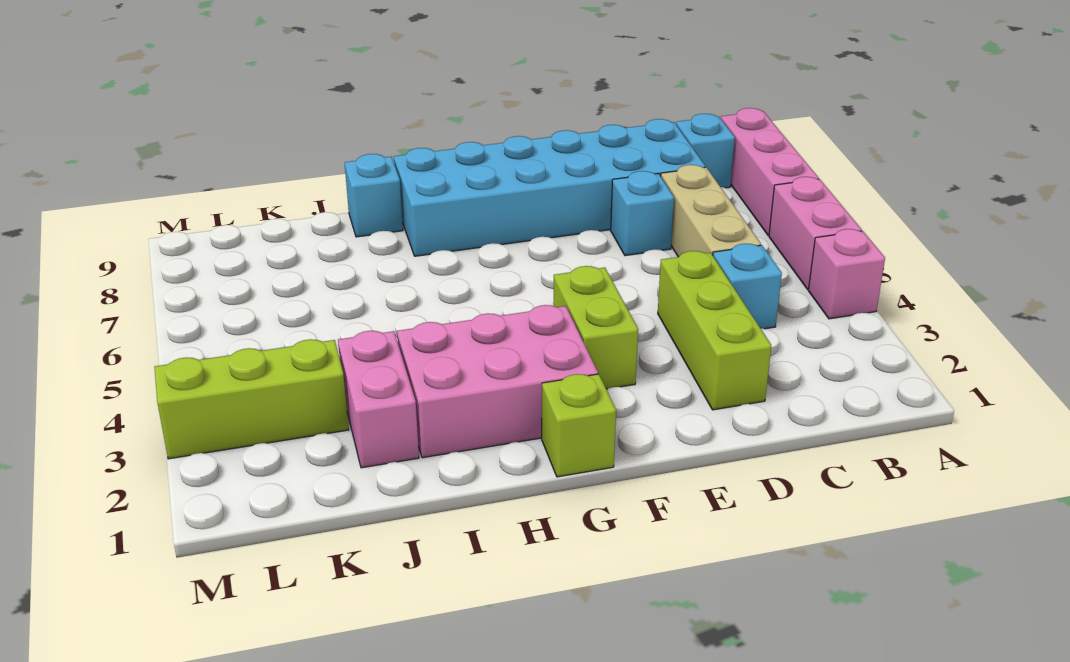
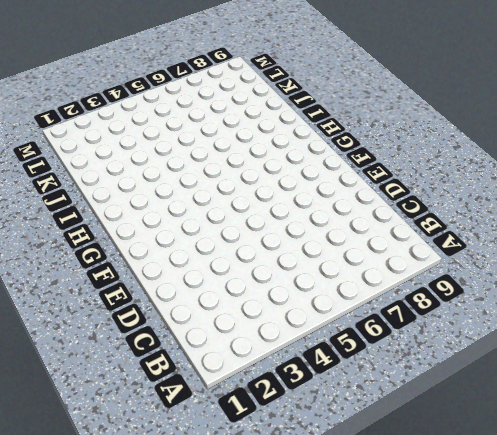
none -> pink 1x1 brick [808,229,885,319]
none -> pink 1x2 brick [769,177,862,290]
none -> pink 1x3 brick [721,108,819,235]

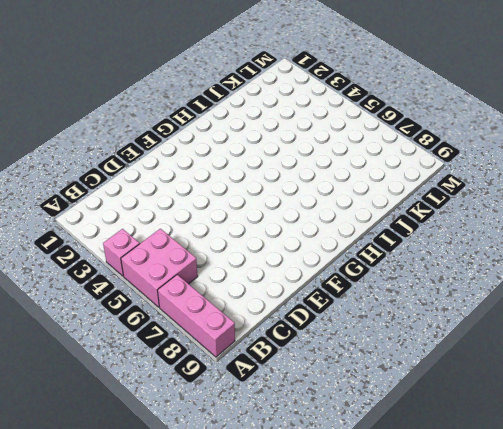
pink 2x2 brick [121,229,198,307] -> pink 1x2 brick [769,177,862,290]
none -> cyan 1x1 brick [676,114,735,188]
none -> cyan 1x1 brick [713,244,782,329]
none -> tan 1x3 brick [661,165,761,257]

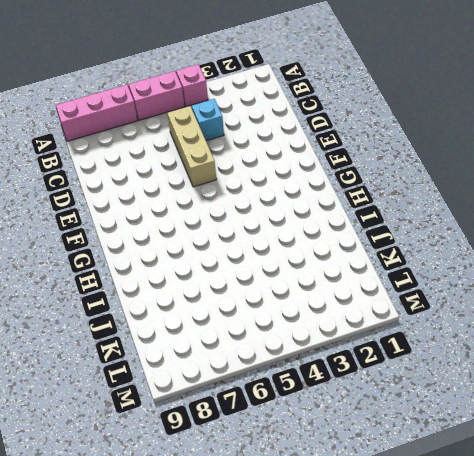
tan 1x3 brick [167,106,216,187] -> tan 1x3 brick turned to [661,165,761,257]
none -> cyan 1x1 brick [676,114,735,188]
none -> cyan 2x6 brick [394,119,706,256]
none -> lime 1x3 brick [658,251,771,410]

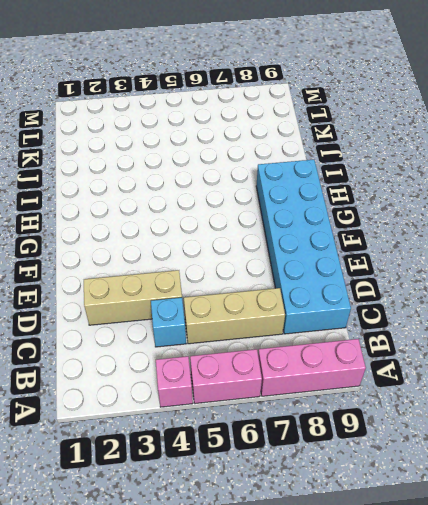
tan 1x3 brick [84,270,182,325] -> lime 1x3 brick [658,251,771,410]
none -> cyan 1x1 brick [676,114,735,188]
none -> cyan 1x1 brick [611,171,674,256]
none -> lime 1x2 brick [553,266,638,389]

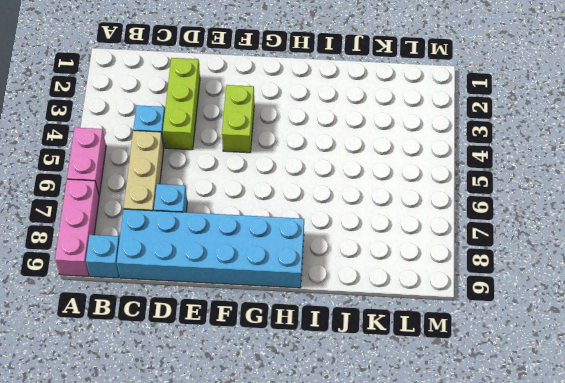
none -> pink 1x1 brick [808,229,885,319]
none -> lime 1x1 brick [542,374,616,477]
none -> pink 2x3 brick [397,305,598,458]

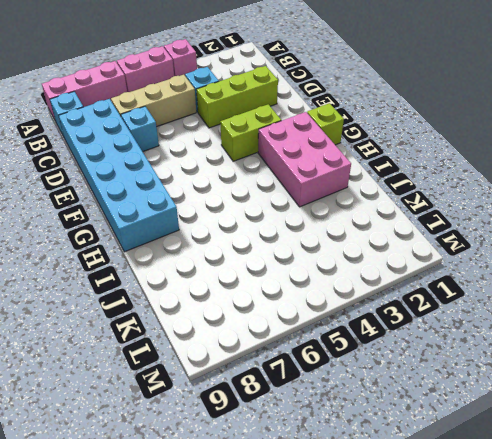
none -> cyan 1x1 brick [345,154,403,237]
none -> pink 1x2 brick [338,331,419,468]
none -> lime 1x3 brick [154,339,349,459]

